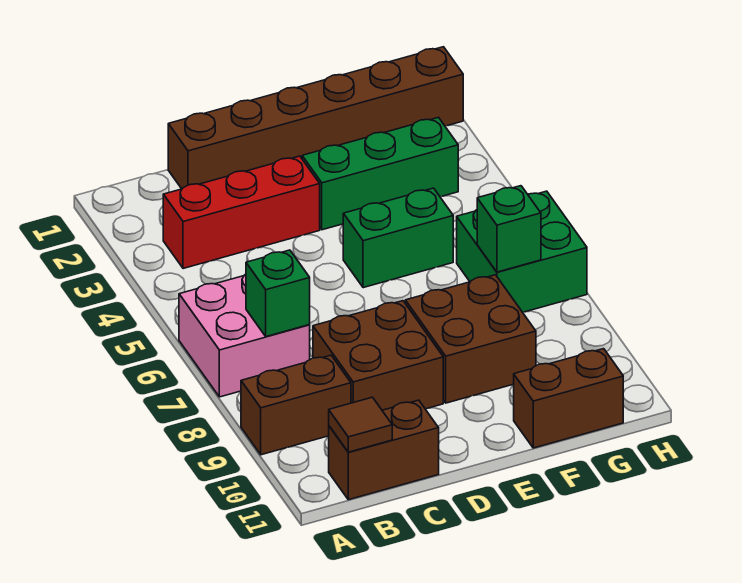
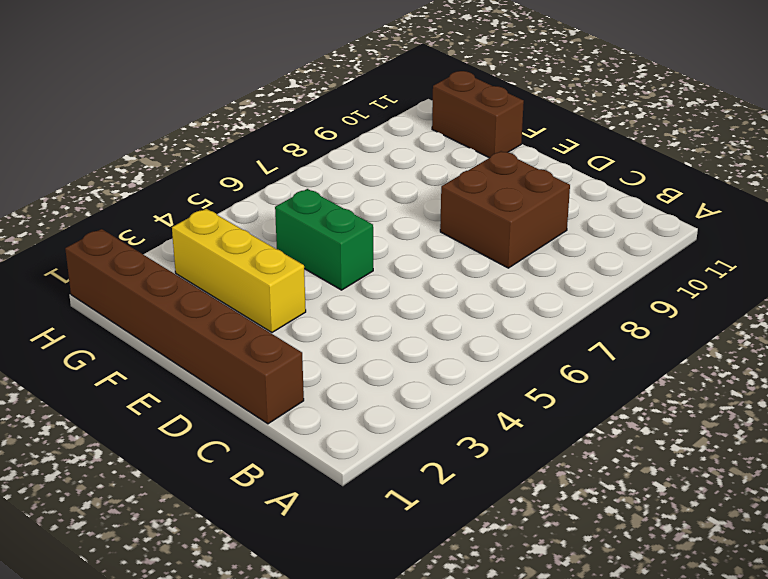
yellow 1x3 brick [172,209,306,333] -> green 1x3 brick [302,117,458,230]
none -> pink 2x2 brick [179,274,310,397]
none -> brown 1x2 brick [241,355,351,455]
none -> red 1x3 brick [163,156,320,269]

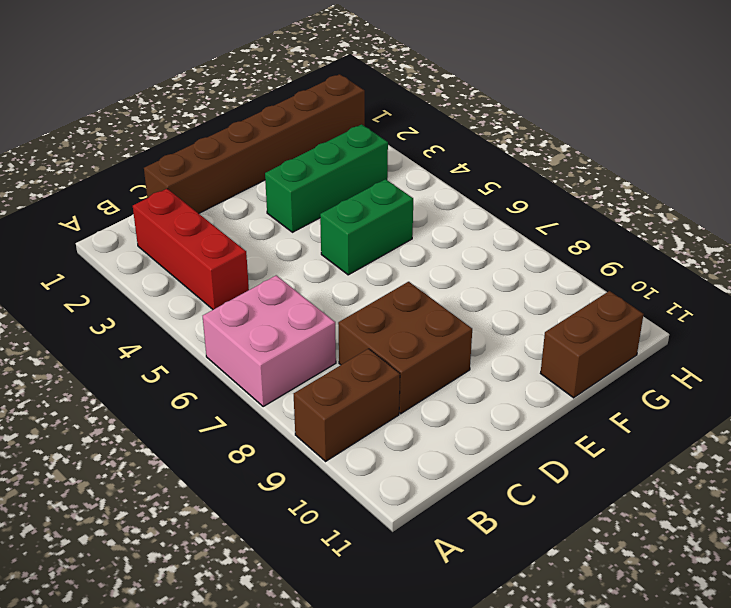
red 1x3 brick [133,189,249,310] -> red 1x3 brick turned to [163,156,320,269]
none -> brown 1x2 brick [329,400,439,500]
none -> brown 2x2 brick [405,275,536,403]
none -> green 2x2 brick [457,191,587,312]

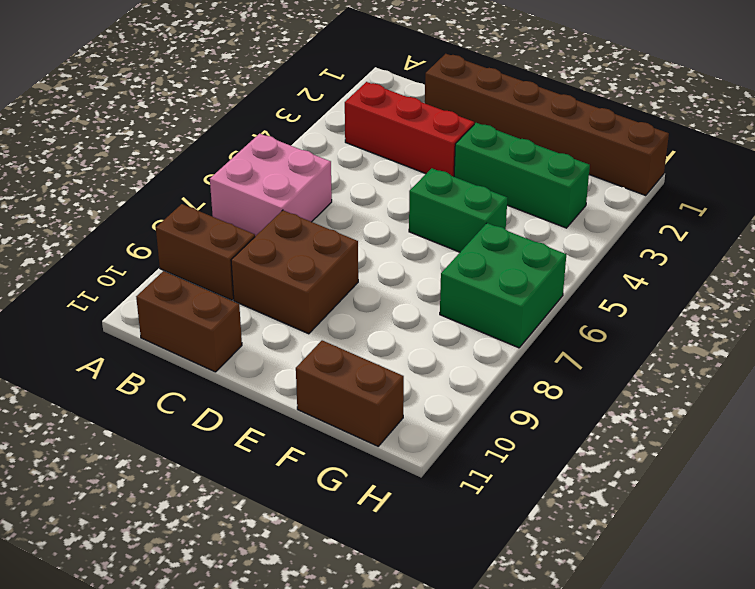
none -> brown 2x2 brick [405,275,536,403]
none -> green 1x1 brick [246,250,310,337]
none -> brown 1x1 tile [329,397,392,452]

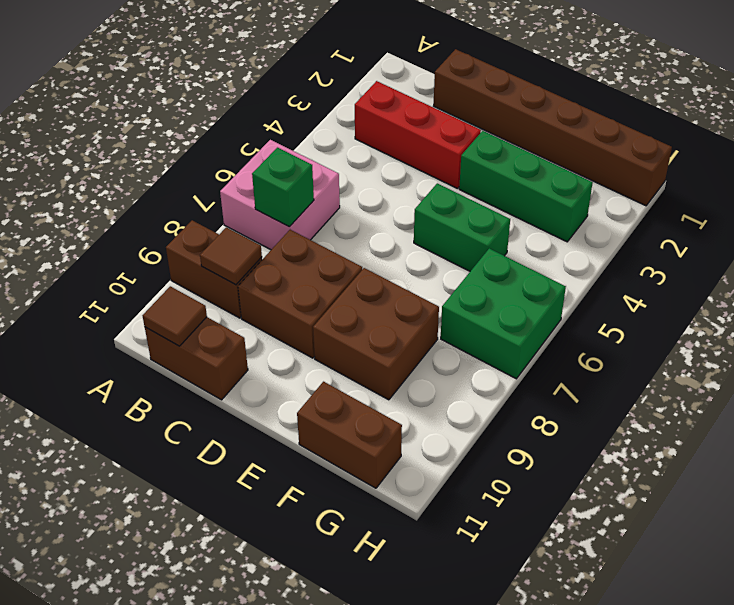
brown 1x1 tile [200,227,262,285] -> none
none -> green 1x1 brick [477,186,541,272]

